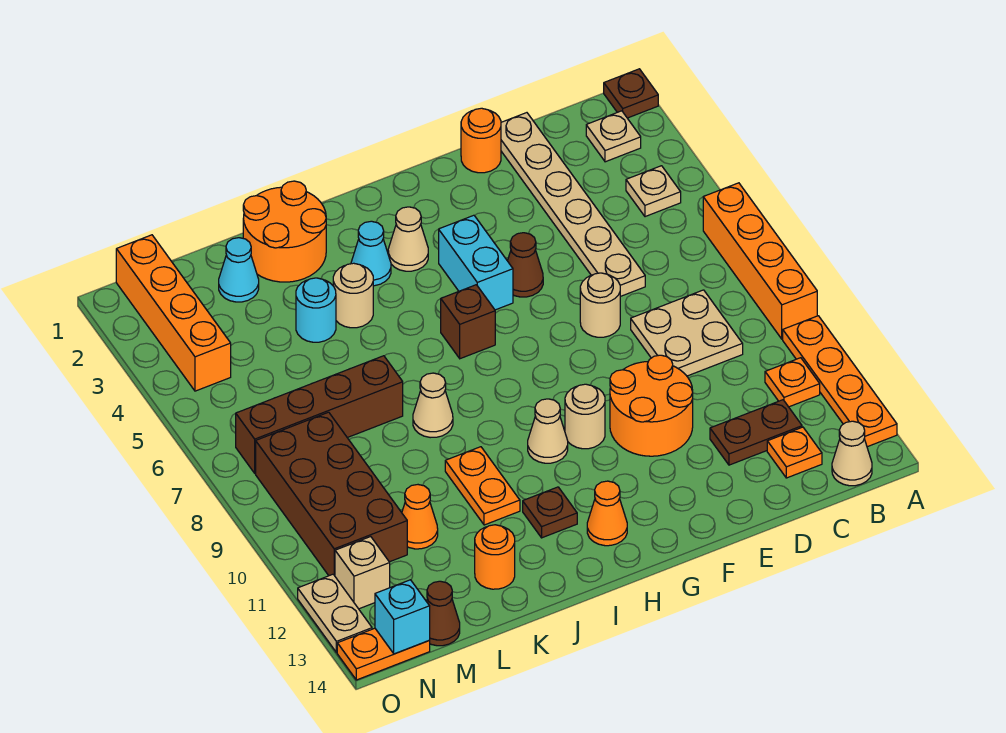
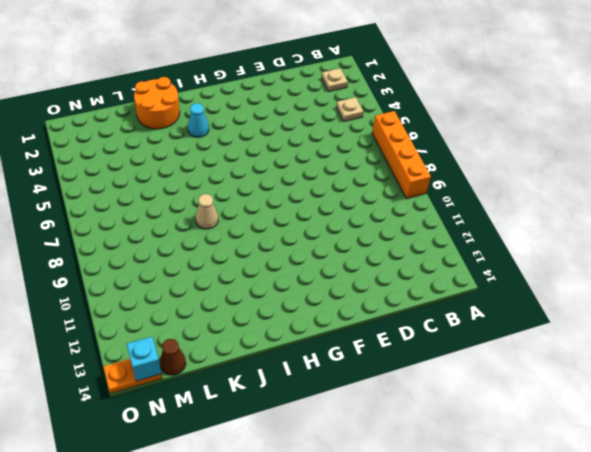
none -> brown 1x1 plate [604,69,658,118]
none -> orange 1x4 plate [783,316,897,447]
none -> orange 1x1 plate [765,358,820,407]
none -> tan 1x1 cone [832,421,872,486]

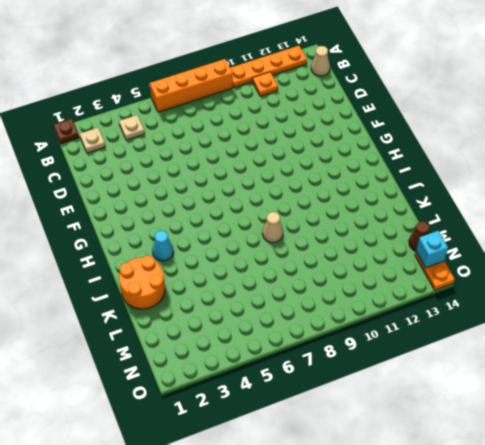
none -> tan 2x2 plate [631,290,743,376]
none -> brown 1x2 plate [710,400,802,465]
none -> orange 1x1 plate [767,427,822,478]
none -> tan 1x6 plate [501,113,645,297]

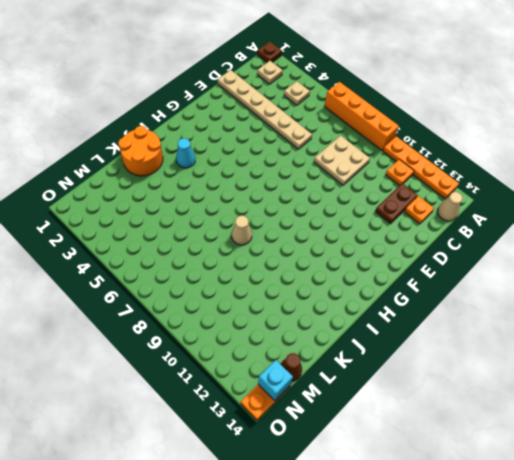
none -> orange 1x1 round brick [461,108,501,173]
none -> tan 1x1 round brick [580,273,620,337]
none -> orange 2x2 round brick [610,355,693,456]
none -> brown 1x1 cone [508,233,543,297]

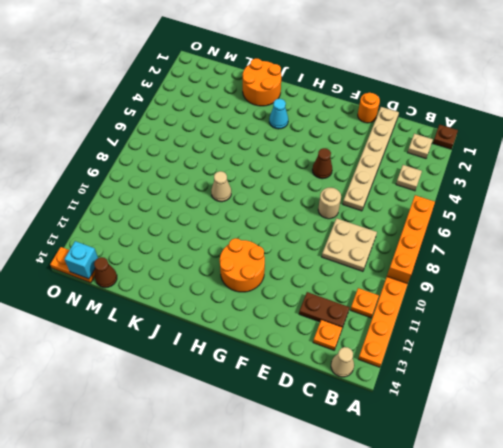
orange 2x2 round brick [220,238,265,292] -> orange 2x2 round brick moved to [610,355,693,456]
none -> cyan 1x2 brick [439,215,513,310]
none -> tan 1x1 round brick [565,384,605,449]
none -> tan 1x1 cone [388,207,428,271]
none -> brown 1x1 brick [441,285,495,359]

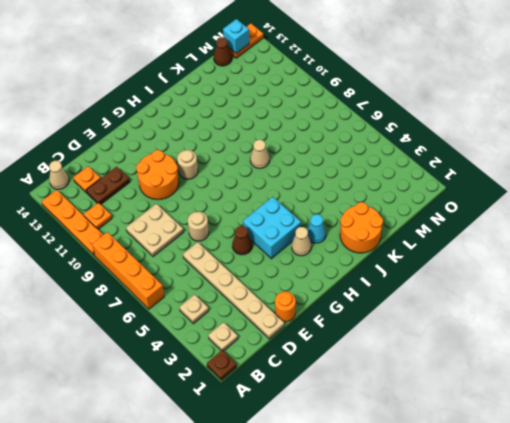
cyan 2x2 brick [243,197,301,259] -> cyan 1x2 brick [439,215,513,310]
none -> brown 1x1 brick [441,285,495,359]
none -> tan 1x1 cone [528,399,568,463]
none -> orange 1x1 cone [587,481,627,546]
none -> brown 1x1 plate [523,487,577,538]

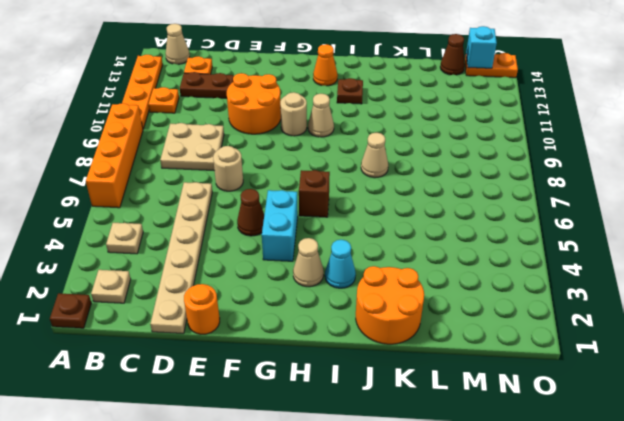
none -> tan 1x1 round brick [333,263,373,328]
none -> orange 1x2 plate [445,447,520,525]
none -> cyan 1x1 round brick [296,278,336,342]
none -> brown 1x4 brick [236,356,403,473]

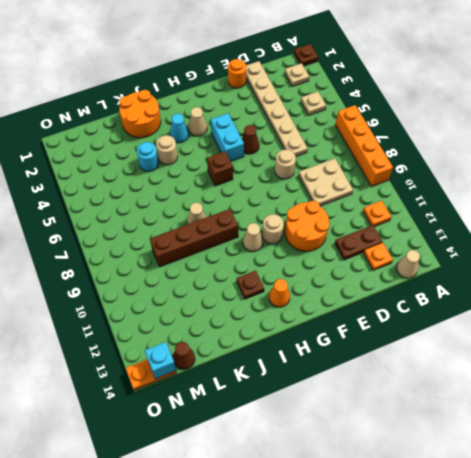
brown 1x4 brick [150,209,238,267] -> brown 1x4 brick moved to [236,356,403,473]
none -> orange 1x4 plate [783,316,897,447]
none -> orange 1x2 plate [445,447,520,525]
none -> orange 1x1 round brick [475,525,515,589]
none -> cyan 1x1 cone [219,238,259,302]

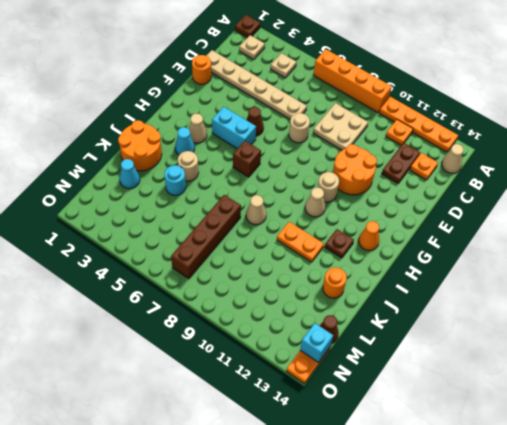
none -> orange 1x1 cone [402,485,438,549]
none -> brown 2x4 brick [256,412,407,576]
none -> orange 1x4 brick [116,235,231,391]
none -> tan 1x1 brick [335,537,390,609]

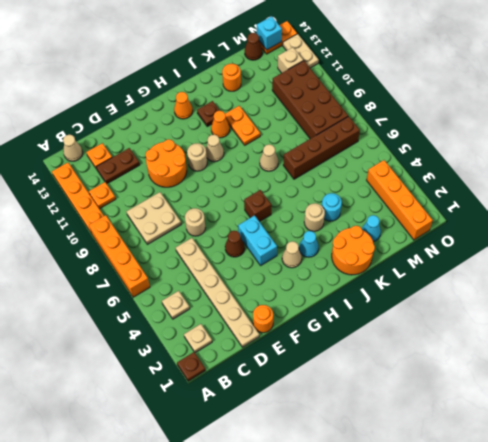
orange 1x1 cone [211,111,230,138] -> orange 1x1 cone moved to [402,485,438,549]

